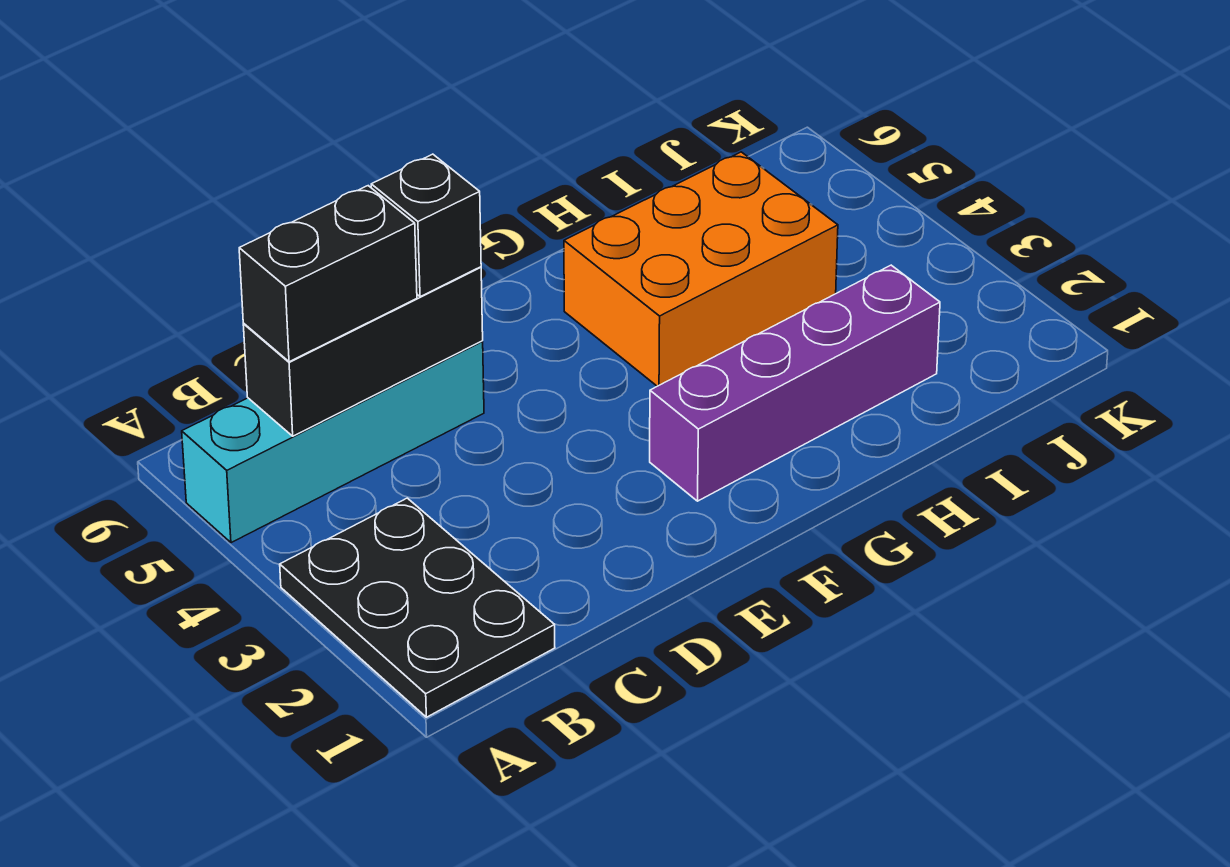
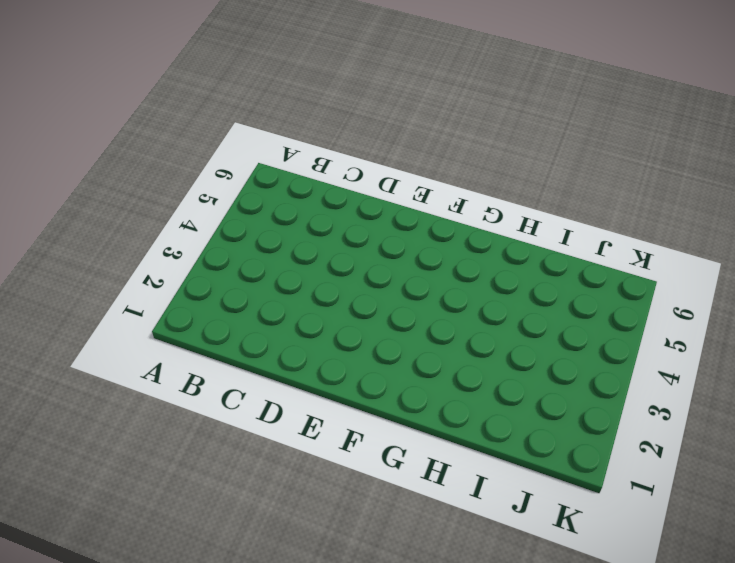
none -> black 2x3 plate [280,498,555,717]
none -> cyan 1x4 brick [182,341,484,543]

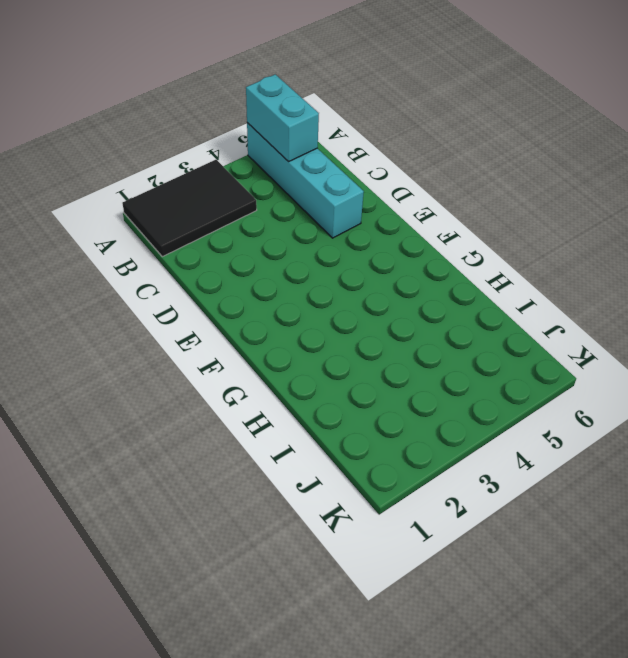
black 2x3 tile [122,160,257,257] -> black 2x3 plate [280,498,555,717]
cyan 1x2 brick [246,74,319,162] -> black 1x3 brick [243,267,483,436]
none -> purple 1x4 brick [650,265,940,501]
none -> orange 2x3 brick [564,152,838,386]

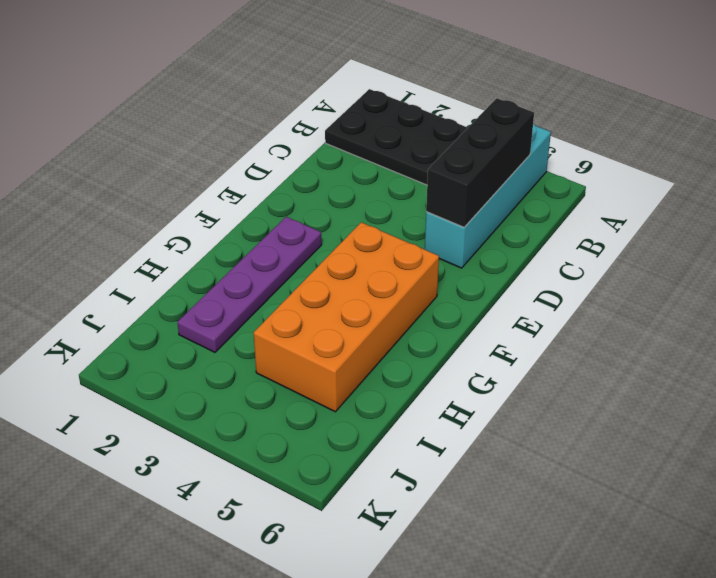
purple 1x4 plate [177,217,322,352] -> purple 1x4 brick [650,265,940,501]
orange 2x4 brick [254,222,439,412] -> orange 2x3 brick [564,152,838,386]
none -> black 1x2 brick [239,186,417,362]
none -> black 1x1 brick [371,154,481,297]

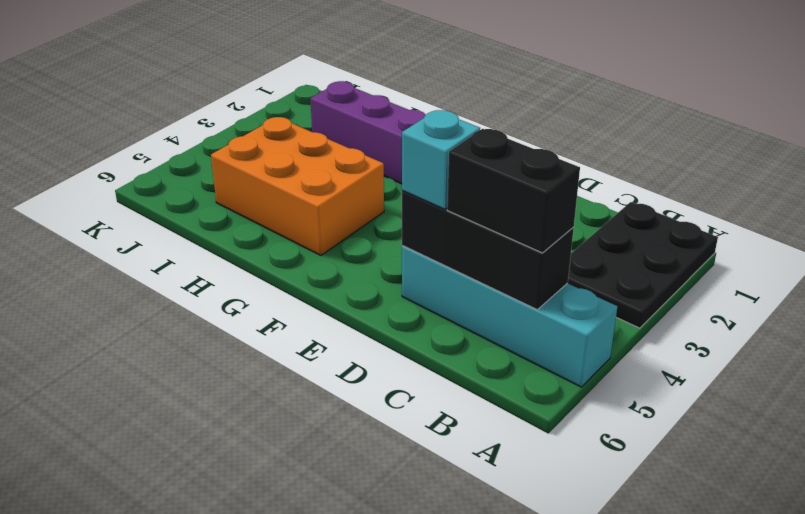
cyan 1x1 brick [402,110,480,209] -> black 1x1 brick [371,154,481,297]

